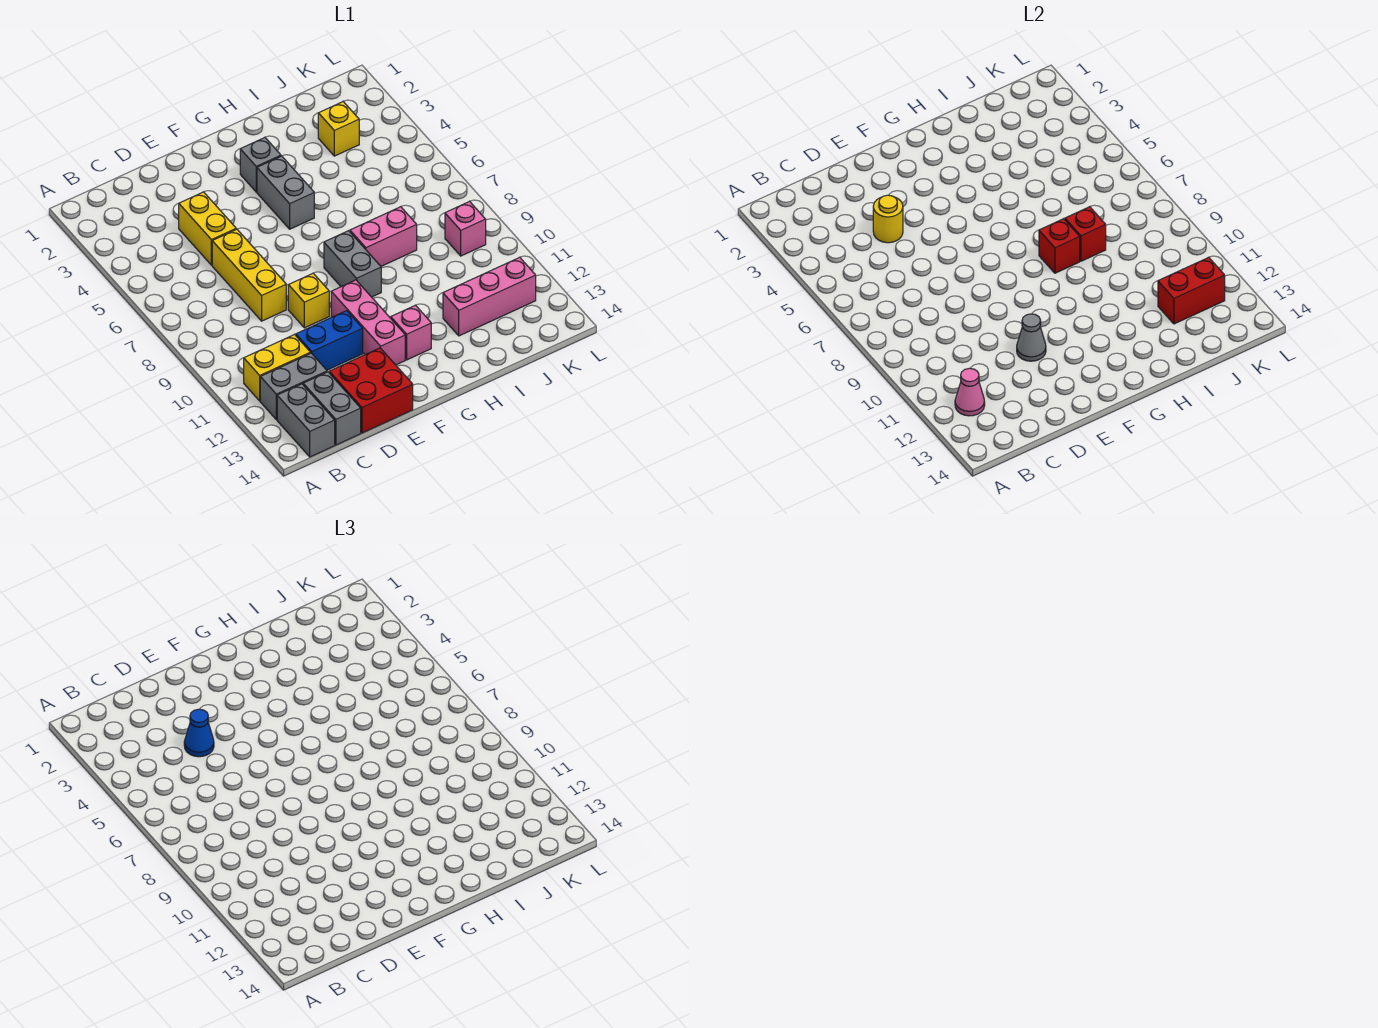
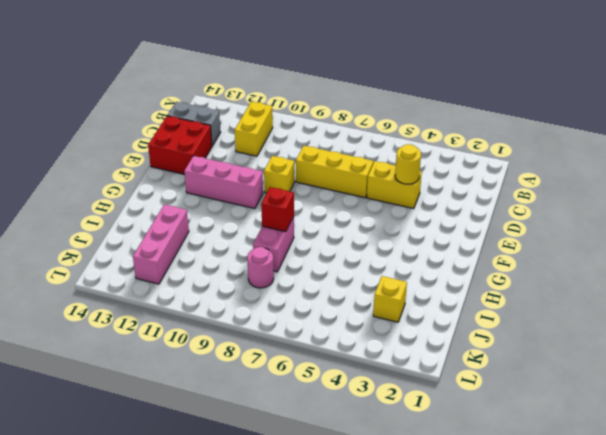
pink 1x1 round brick [247,247,274,288] -> none
none -> grey 1x2 brick [260,353,327,420]
none -> grey 1x2 brick [277,384,335,457]
none -> blue 1x2 brick [296,311,363,370]

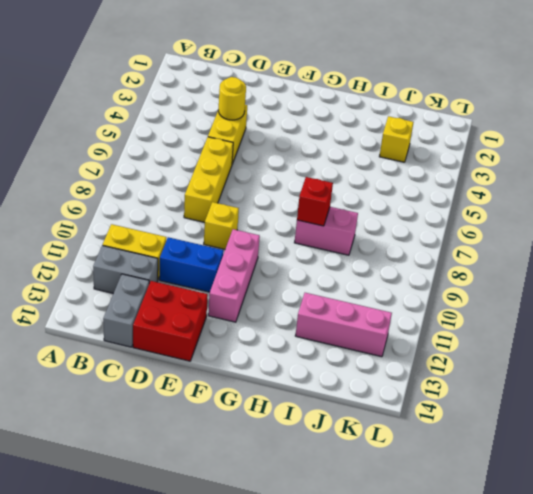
none -> grey 1x2 brick [277,384,335,457]
none -> grey 1x1 brick [240,137,281,192]
none -> grey 1x2 brick [257,156,314,229]

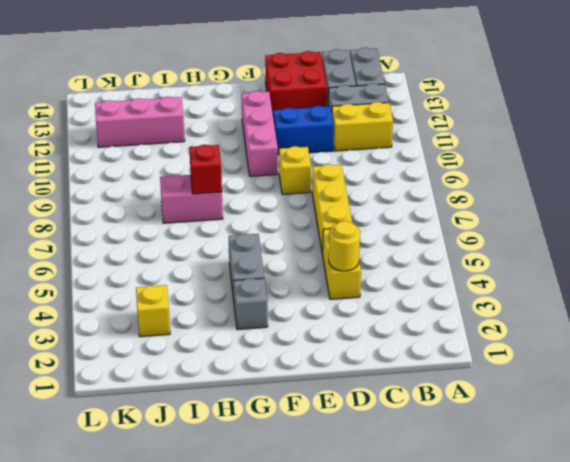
none -> grey 1x2 brick [324,231,381,297]
none -> pink 1x1 brick [391,305,431,360]
none -> pink 1x1 brick [445,201,486,256]

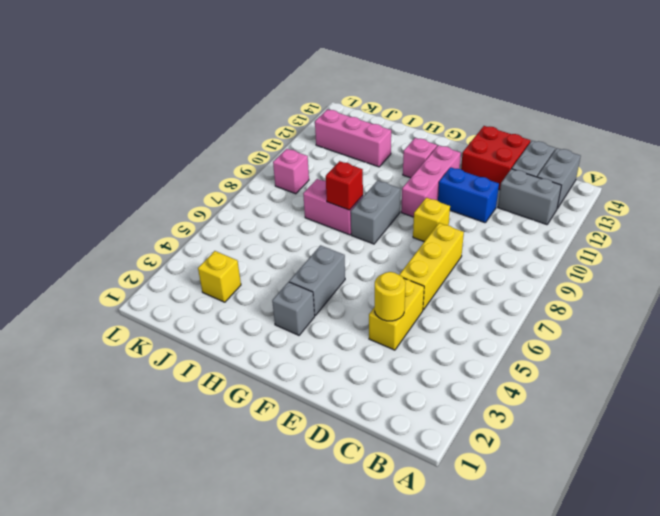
none -> yellow 1x2 brick [244,334,311,401]
none -> pink 1x1 cone [955,368,985,416]
none -> grey 1x1 cone [1017,314,1046,361]

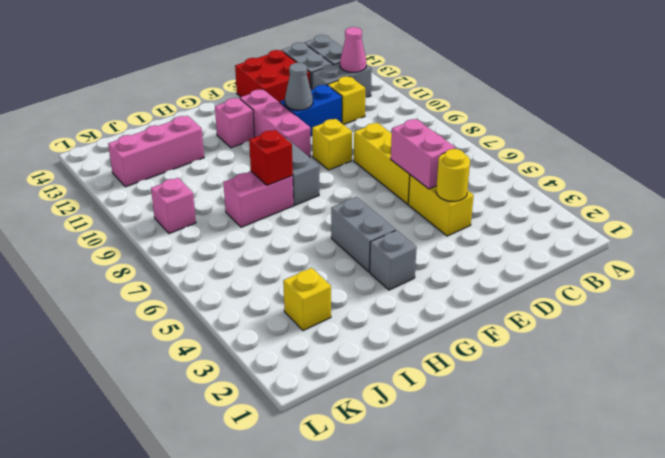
yellow 1x1 brick [328,76,365,125] -> yellow 1x2 brick [244,334,311,401]
pink 1x2 brick [391,119,455,189] -> none
none -> red 1x1 brick [1065,207,1106,261]
none -> red 1x2 brick [1158,257,1225,324]
none -> blue 1x1 cone [184,709,214,757]

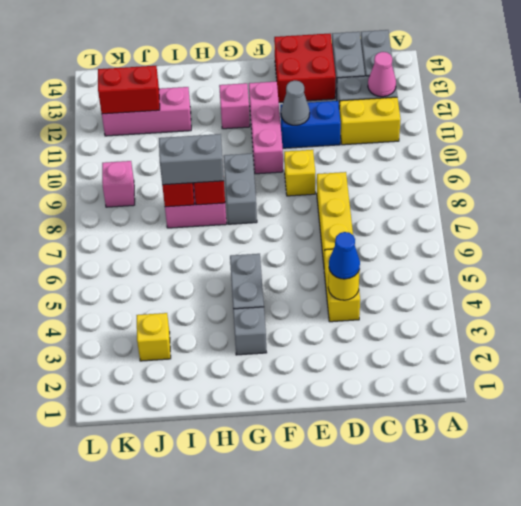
grey 1x2 brick [159,134,224,185] -> none

